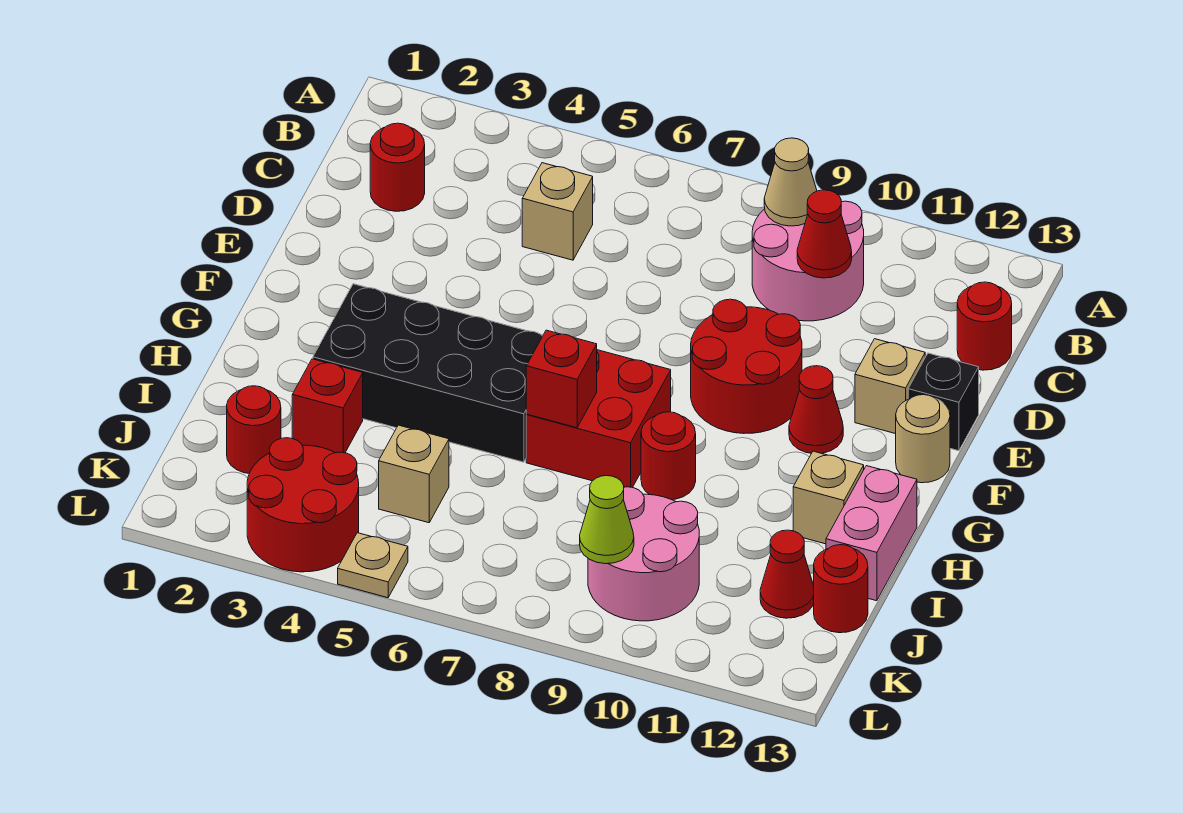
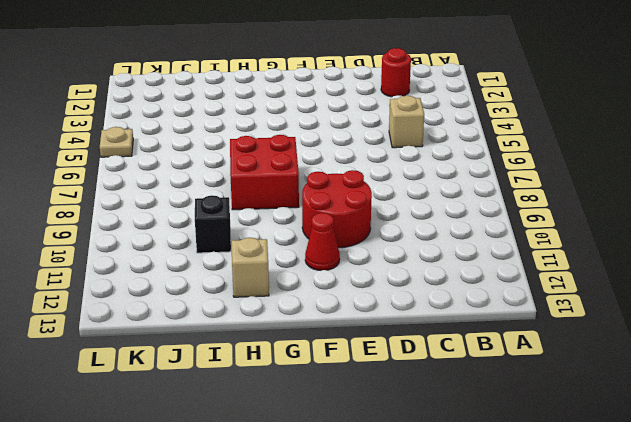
black 1x1 brick [195,195,231,253] -> black 1x1 brick moved to [908,353,979,451]
none -> pink 2x2 round brick [752,201,864,321]
none -> red 1x1 round brick [957,282,1012,370]
none -> tan 1x1 brick [855,339,925,434]

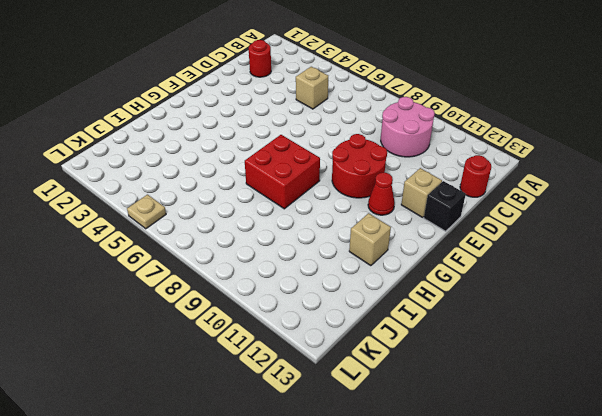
none -> tan 1x1 round brick [896,395,950,483]
none -> black 2x4 brick [313,284,543,462]
none -> red 1x1 round brick [641,412,696,500]

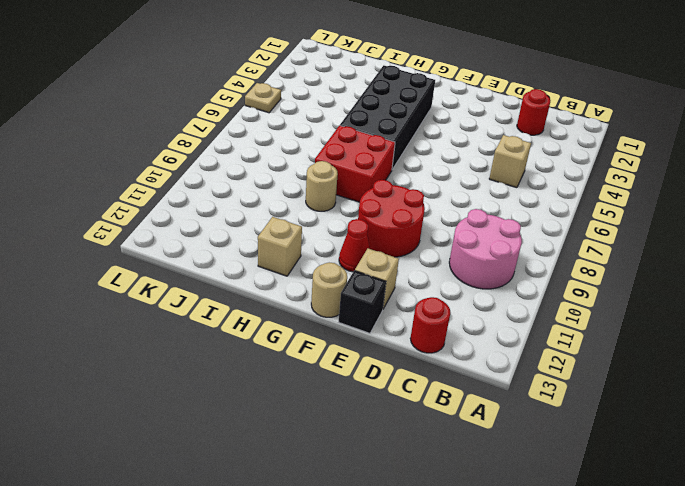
tan 1x1 round brick [306,161,338,211] -> red 1x1 round brick [641,412,696,500]
none -> pink 1x2 brick [826,466,917,601]
none -> red 1x1 brick [292,359,363,453]
none -> red 1x1 round brick [227,386,281,473]

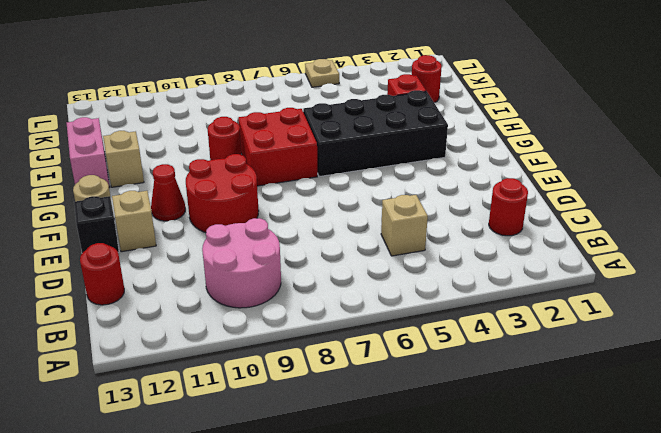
none -> tan 1x1 brick [379,425,449,523]
none -> pink 2x2 round brick [588,487,699,621]
none -> red 1x1 cone [760,530,814,618]

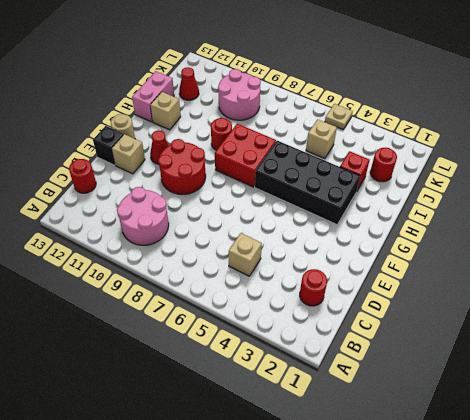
none -> red 1x1 round brick [814,545,868,633]
none -> red 2x2 round brick [247,438,359,572]
none -> tan 1x1 cone [764,138,817,226]

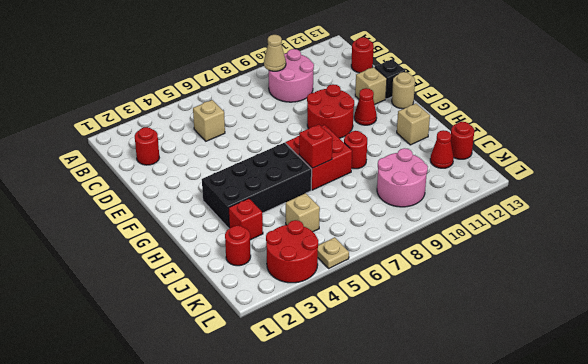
none -> pink 1x2 brick [826,466,917,601]
none -> red 1x1 cone [797,190,852,278]
none -> lime 1x1 cone [580,476,634,564]

